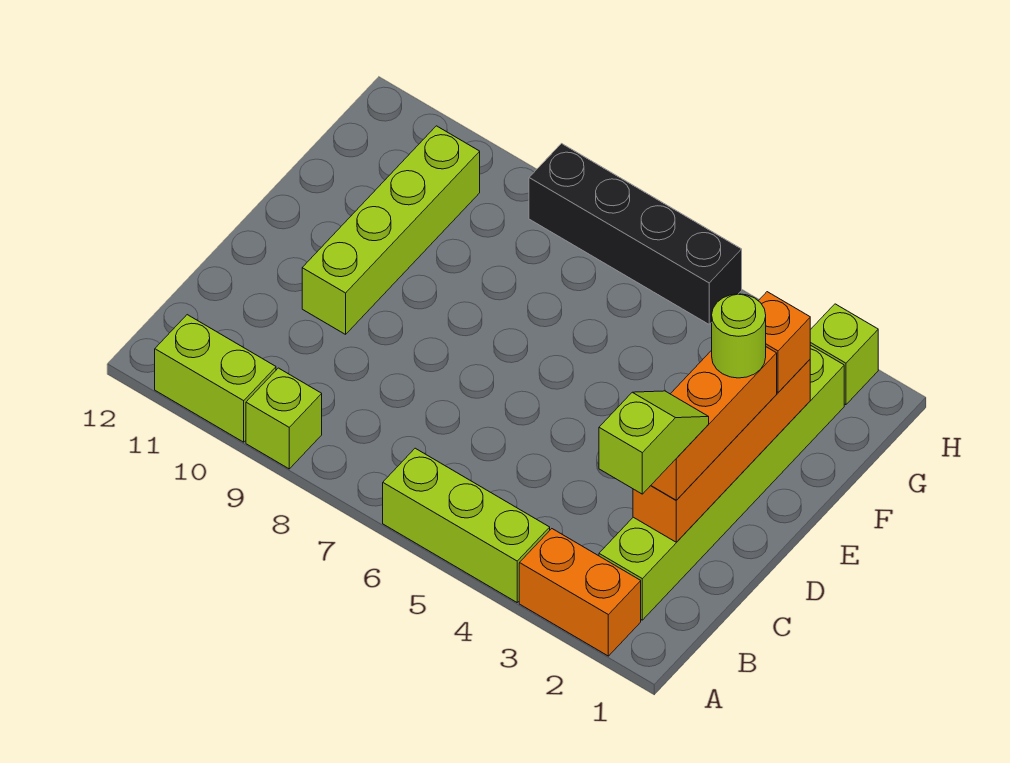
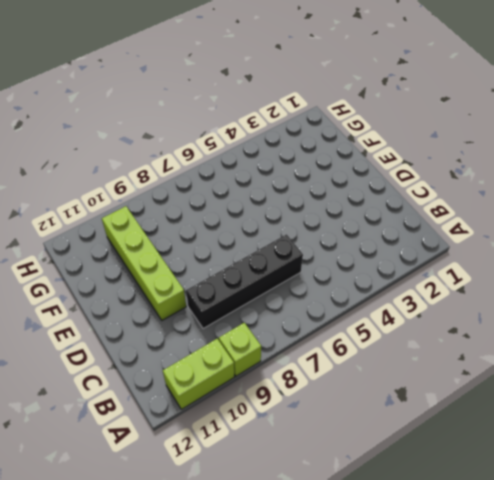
black 1x4 brick [186,234,303,329] -> black 1x4 brick moved to [529,144,742,324]
none -> orange 1x2 brick [519,529,641,656]
none -> lime 1x3 brick [383,448,550,602]
none -> lime 1x6 brick [599,345,844,620]

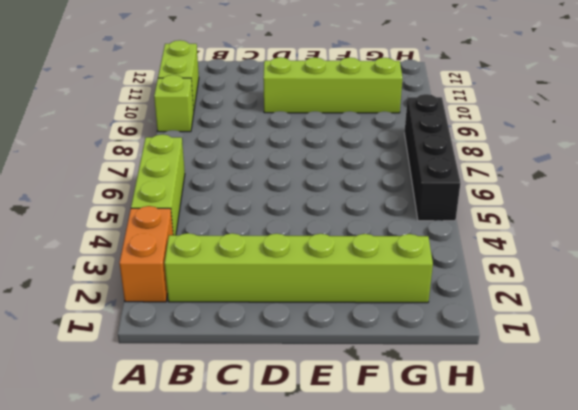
none -> lime 1x1 brick [810,304,878,405]
none -> orange 1x4 brick [633,360,810,542]
none -> orange 1x3 brick [651,347,777,500]

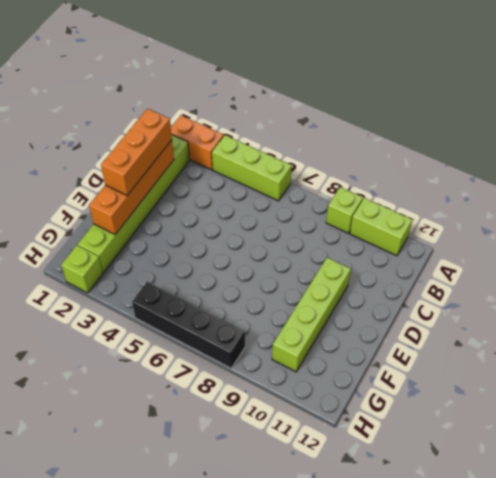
none -> orange 1x1 brick [759,292,810,392]
none -> lime 1x2 slope [599,391,709,494]
none -> lime 1x1 round brick [712,294,766,378]

